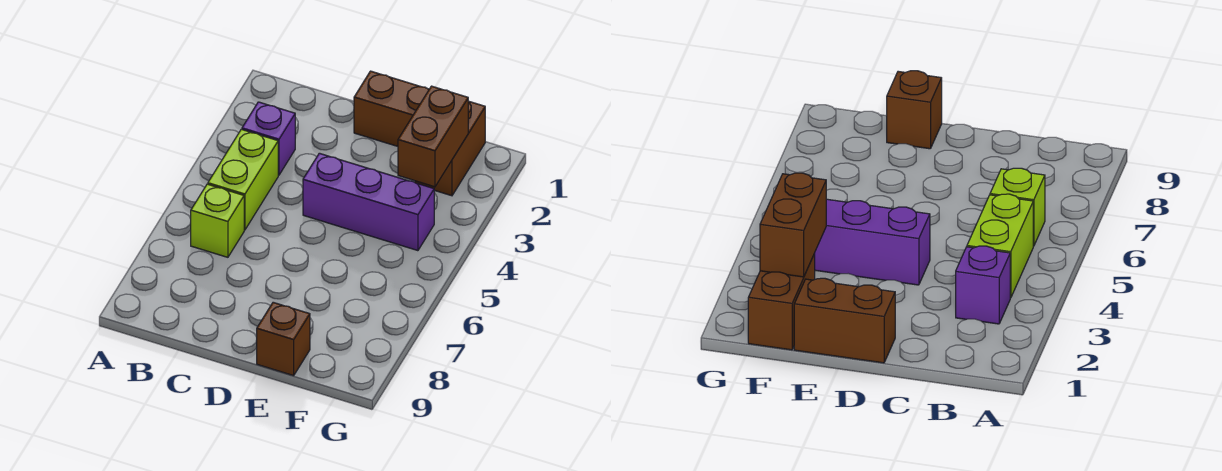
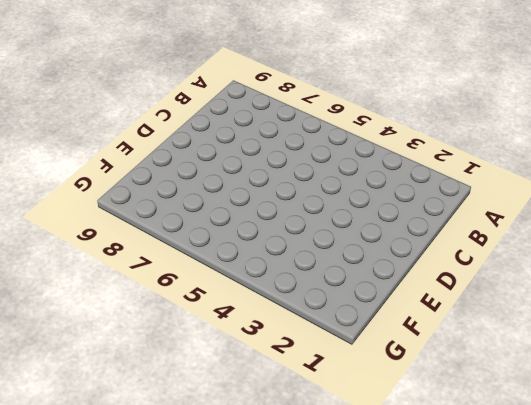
none -> purple 1x1 brick [242,102,295,175]
none -> lime 1x2 brick [208,129,278,230]

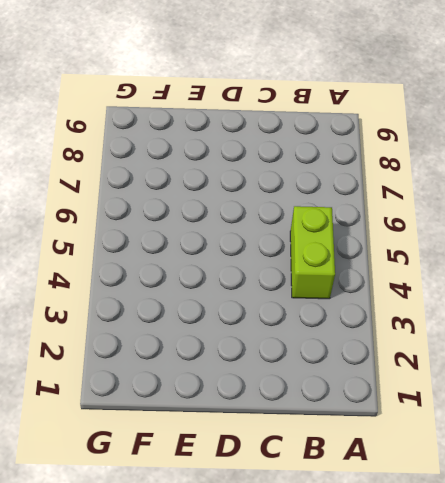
none -> purple 1x1 brick [242,102,295,175]
none -> lime 1x1 brick [191,184,244,257]

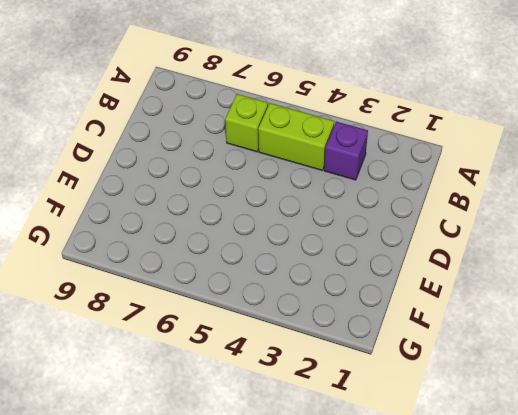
none -> brown 1x2 brick [354,71,429,146]
none -> purple 1x3 brick [303,153,434,251]

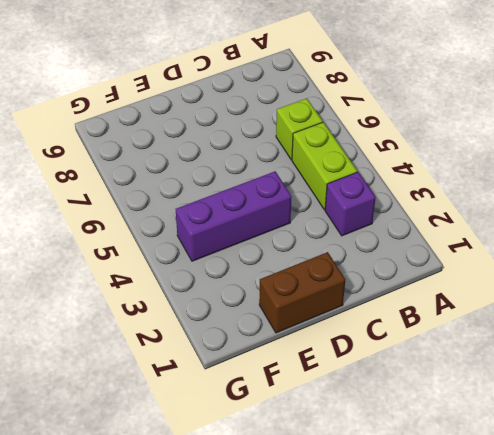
none -> brown 1x1 brick [257,302,310,376]
none -> brown 1x2 brick [415,101,485,196]

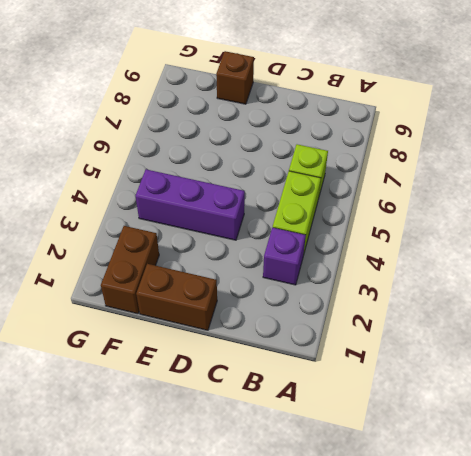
none -> brown 1x2 brick [398,86,468,187]

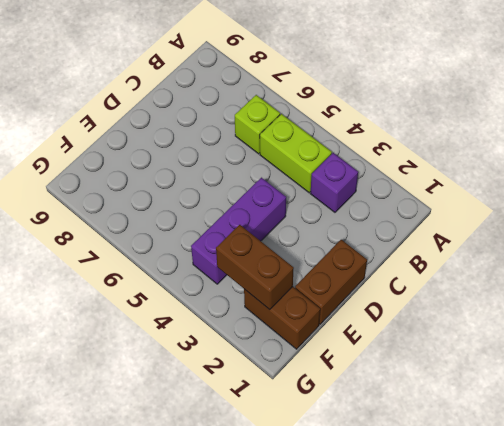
none -> brown 1x1 brick [257,302,310,376]

